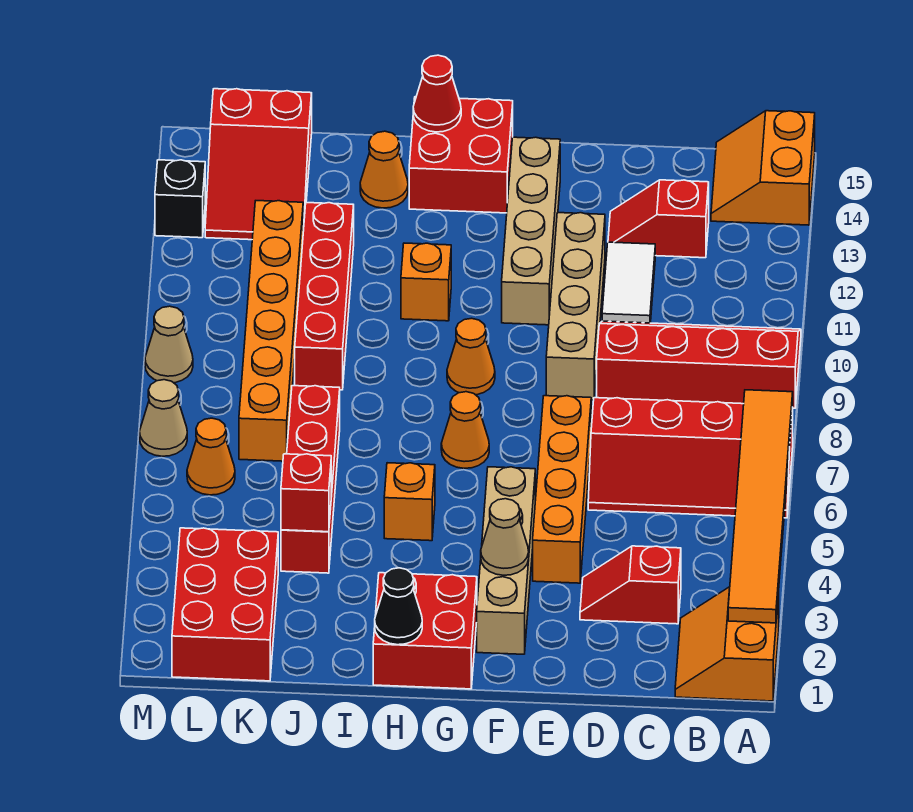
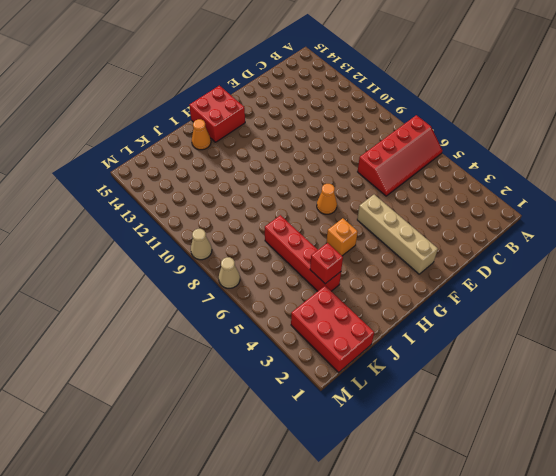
none -> orange 2x2 slope [675,587,779,701]
none -> red 2x4 slope [597,321,801,408]
none -> orange 2x2 slope [711,111,815,225]
none -> red 1x2 slope [580,546,681,624]

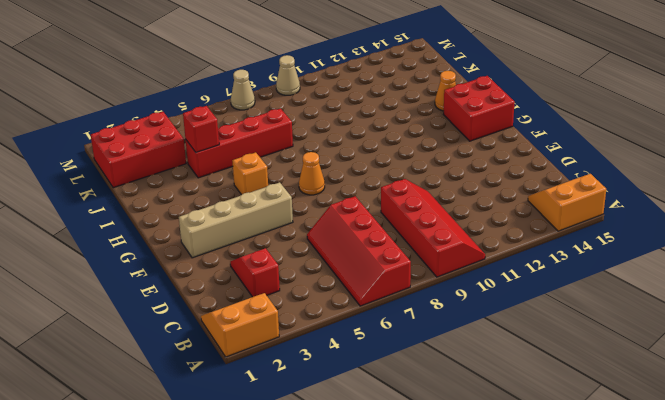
none -> red 1x2 slope [608,180,709,258]
none -> white 1x2 tile [602,242,655,323]
none -> orange 1x4 brick [533,396,591,583]
none -> tan 1x4 brick [546,213,605,400]

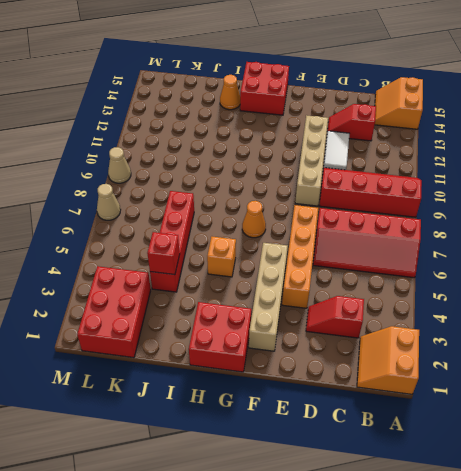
none -> tan 1x4 brick [502,137,560,325]
none -> orange 1x1 cone [447,318,495,395]
none -> orange 1x1 brick [401,243,451,321]
none -> red 1x4 brick [295,203,354,390]

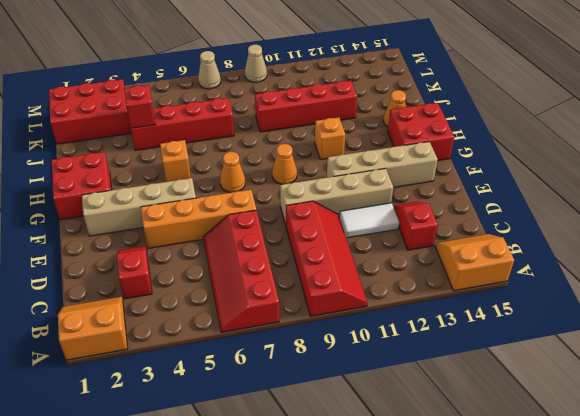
none -> orange 1x6 brick [239,201,303,461]
none -> red 2x3 slope [205,89,312,240]
none -> orange 1x1 cone [187,418,235,495]
none -> black 1x1 brick [155,160,205,238]

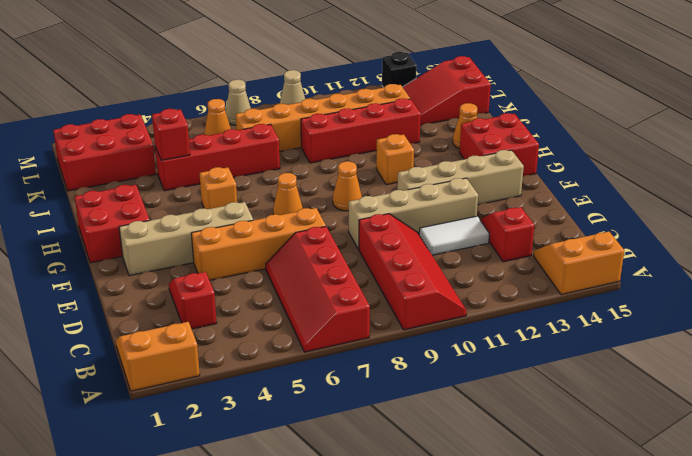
none -> orange 1x6 tile [728,390,793,623]
none -> tan 1x1 cone [481,499,529,575]
none -> black 1x1 cone [375,568,422,645]
none -> red 1x1 cone [413,55,461,132]

